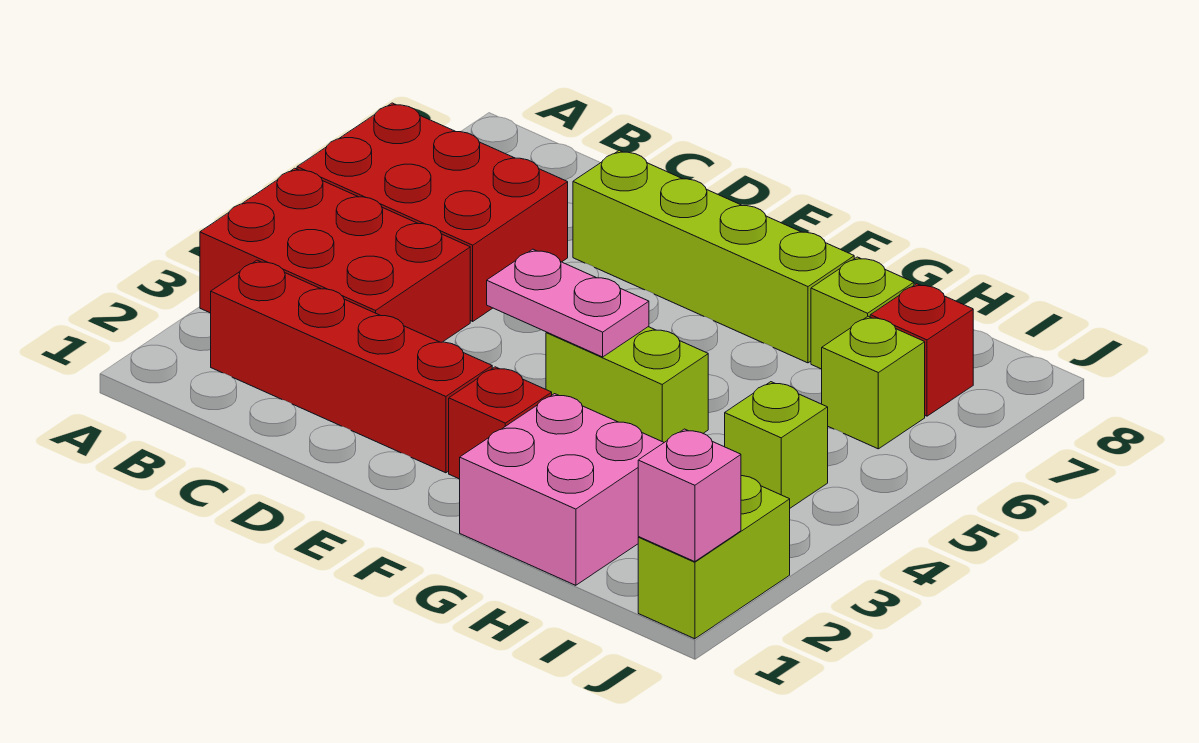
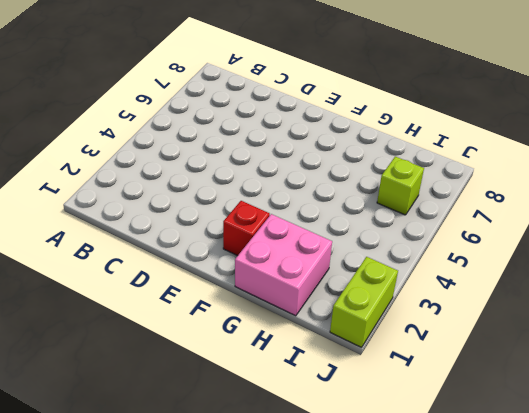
none -> red 2x3 brick [200,168,470,342]
none -> red 2x3 brick [297,103,568,321]
none -> red 1x4 brick [211,260,492,473]

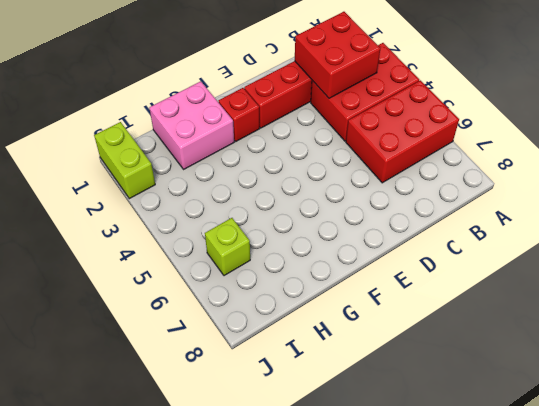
red 2x2 brick [295,12,380,98] -> none
none -> lime 1x4 brick [573,150,854,363]
none -> lime 1x2 brick [546,327,708,442]
none -> lime 1x1 brick [811,257,914,369]

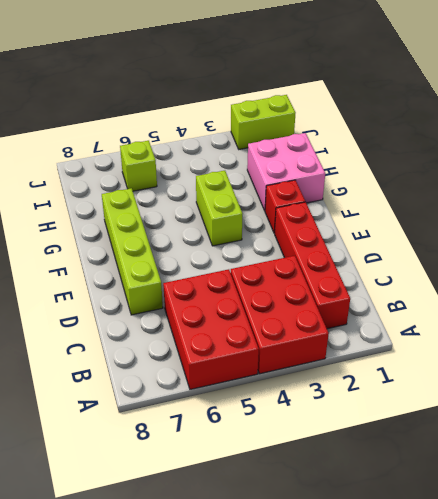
none -> lime 1x1 brick [811,257,914,369]
none -> lime 1x1 brick [725,382,828,508]
none -> red 1x1 brick [870,284,973,416]

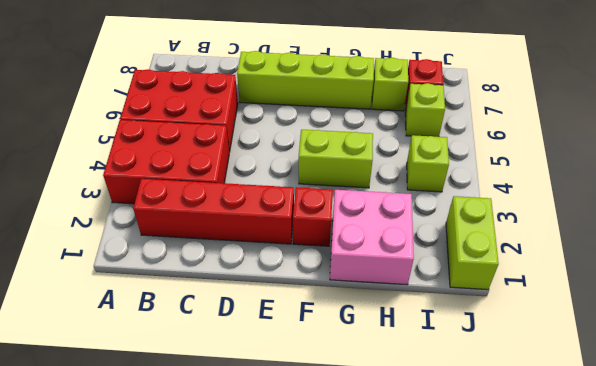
none -> pink 1x2 plate [487,249,649,357]
none -> pink 1x1 brick [638,429,741,562]

